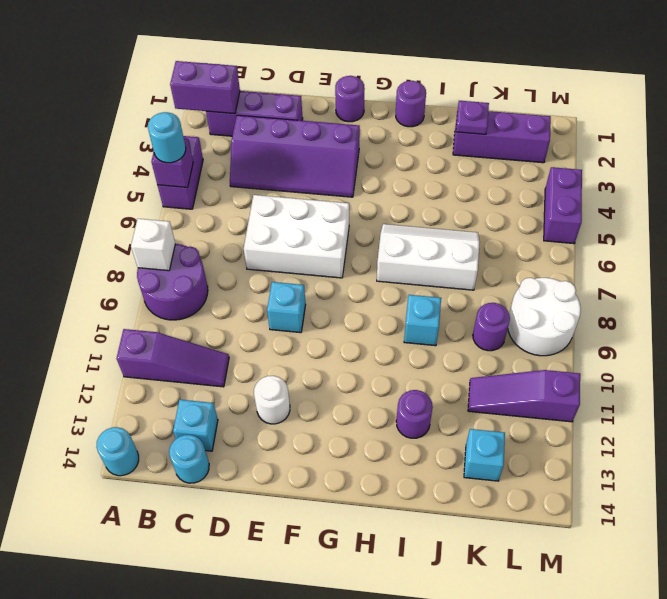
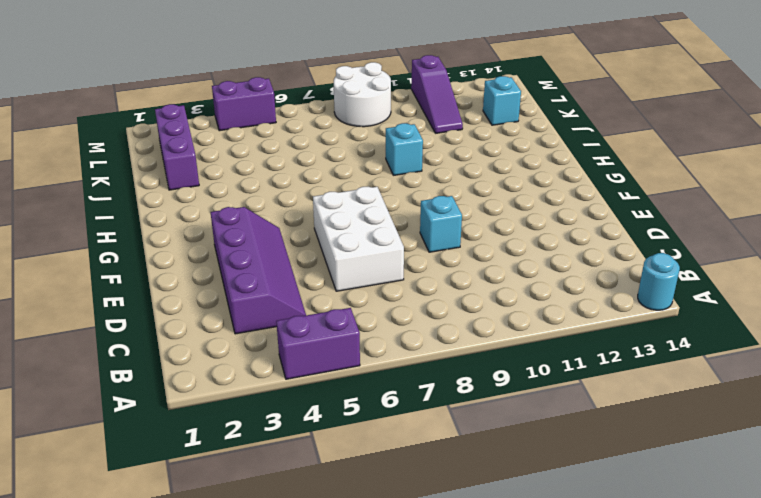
none -> purple 2x2 round brick [137,244,208,320]
none -> purple 1x3 slope [117,329,229,387]
none -> purple 1x3 brick [206,91,303,136]

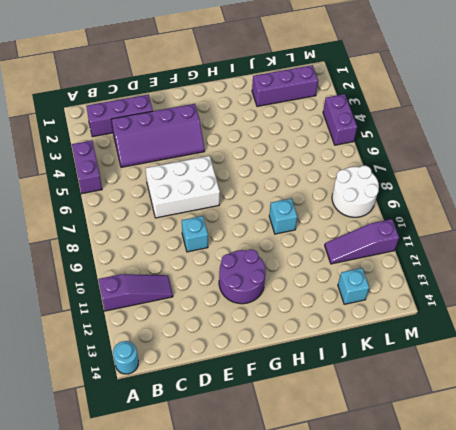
purple 2x2 round brick [219,249,266,304] -> purple 2x2 round brick moved to [137,244,208,320]
none -> cyan 1x1 brick [173,400,218,451]
none -> cyan 1x1 round brick [169,435,209,483]
none -> white 1x1 round brick [254,376,290,424]

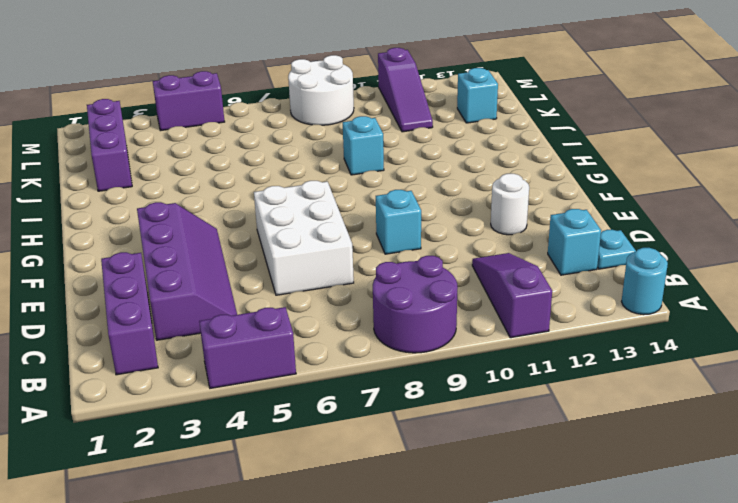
cyan 1x1 plate [597,230,636,269] -> cyan 1x1 round brick [169,435,209,483]
none -> purple 1x1 round brick [335,76,365,122]
none -> purple 1x1 round brick [396,81,426,127]
none -> white 2x3 slope [377,224,480,290]

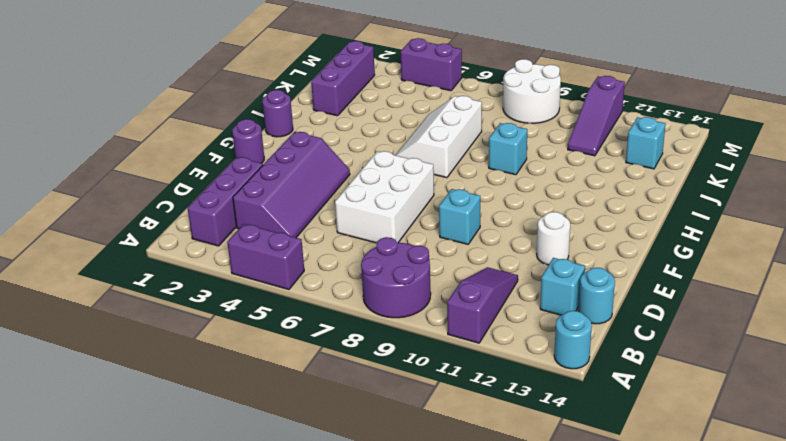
none -> purple 1x1 round brick [396,390,433,438]
none -> purple 1x1 round brick [473,303,510,351]
none -> purple 1x2 brick [170,61,240,114]

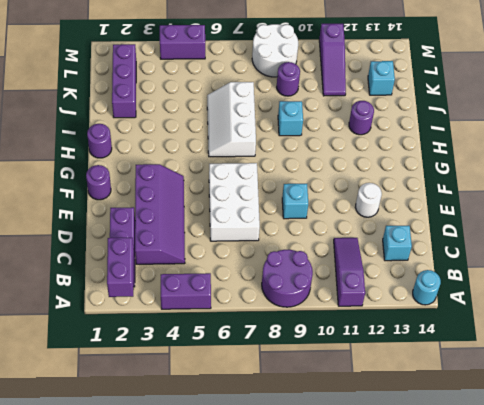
none -> cyan 1x1 round brick [169,435,209,483]
none -> purple 1x1 brick [151,139,193,187]
none -> white 1x1 brick [131,219,175,271]

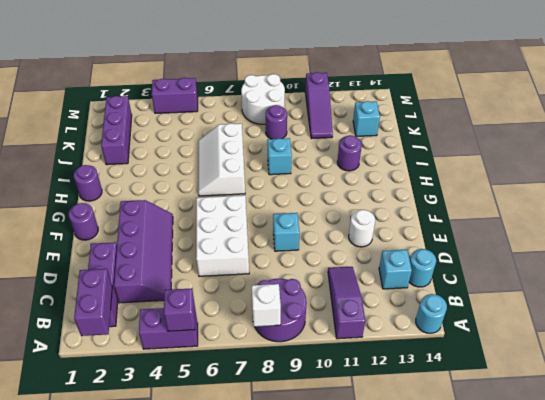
none -> purple 1x1 plate [456,101,489,134]
none -> cyan 1x1 round brick [148,112,186,163]

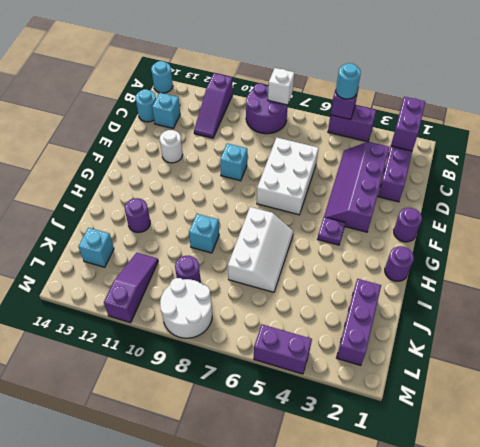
purple 1x1 plate [318,217,345,245] -> purple 1x1 plate moved to [456,101,489,134]

